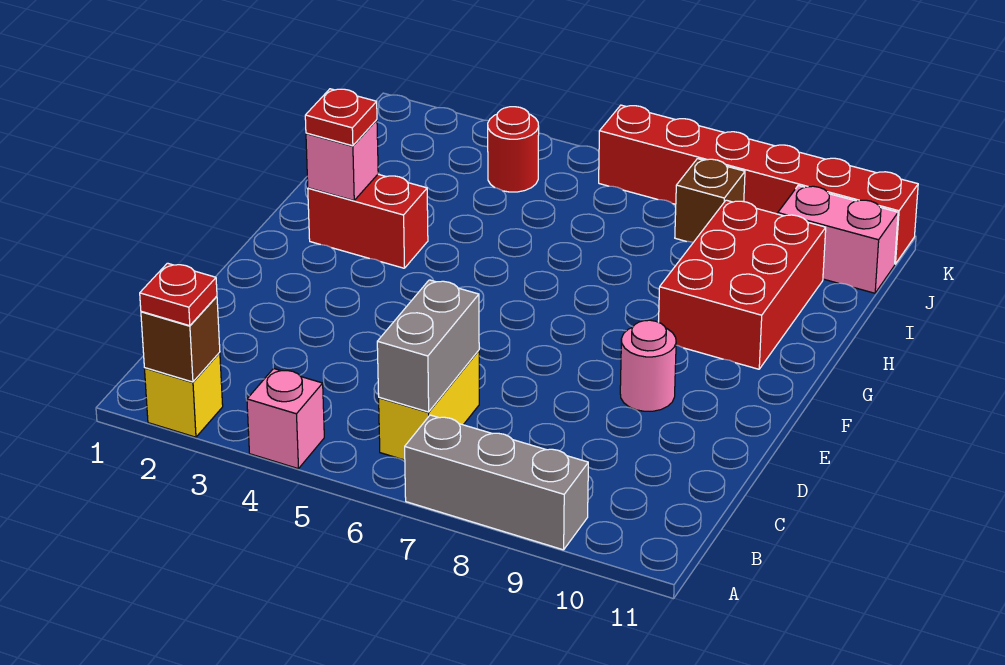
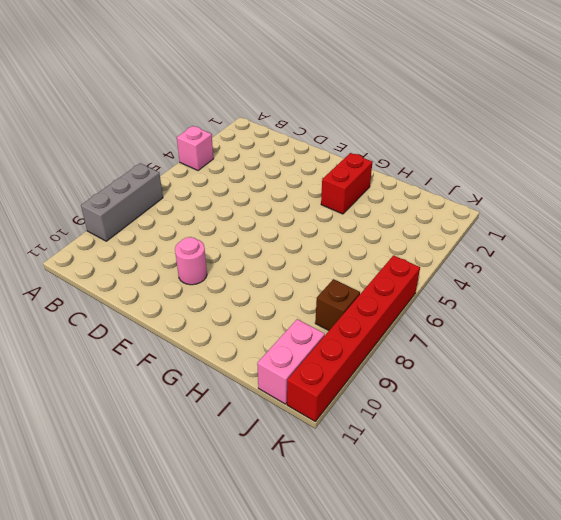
none -> yellow 1x1 brick [144,352,223,437]
none -> yellow 1x2 brick [379,350,479,460]
none -> red 2x3 brick [659,200,826,369]

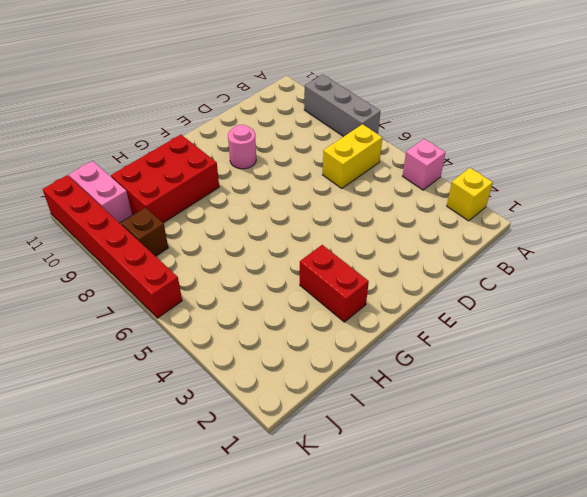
none -> red 1x1 round brick [488,107,539,192]
none -> brown 1x1 brick [141,296,220,382]
none -> grey 1x2 brick [377,280,479,412]

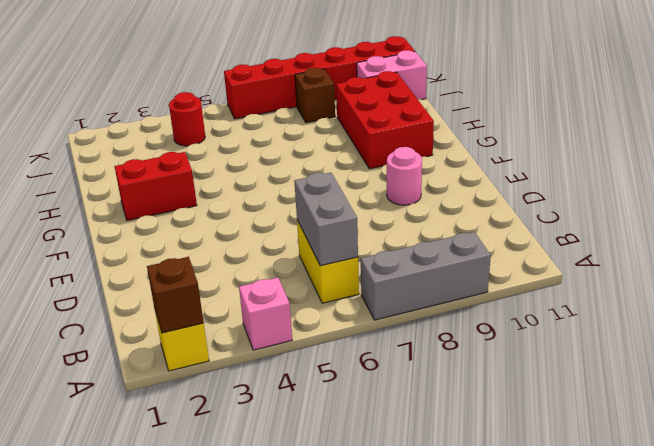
none -> pink 1x1 brick [306,120,378,201]
none -> red 1x1 plate [140,263,217,326]
none -> red 1x1 plate [305,89,377,146]

